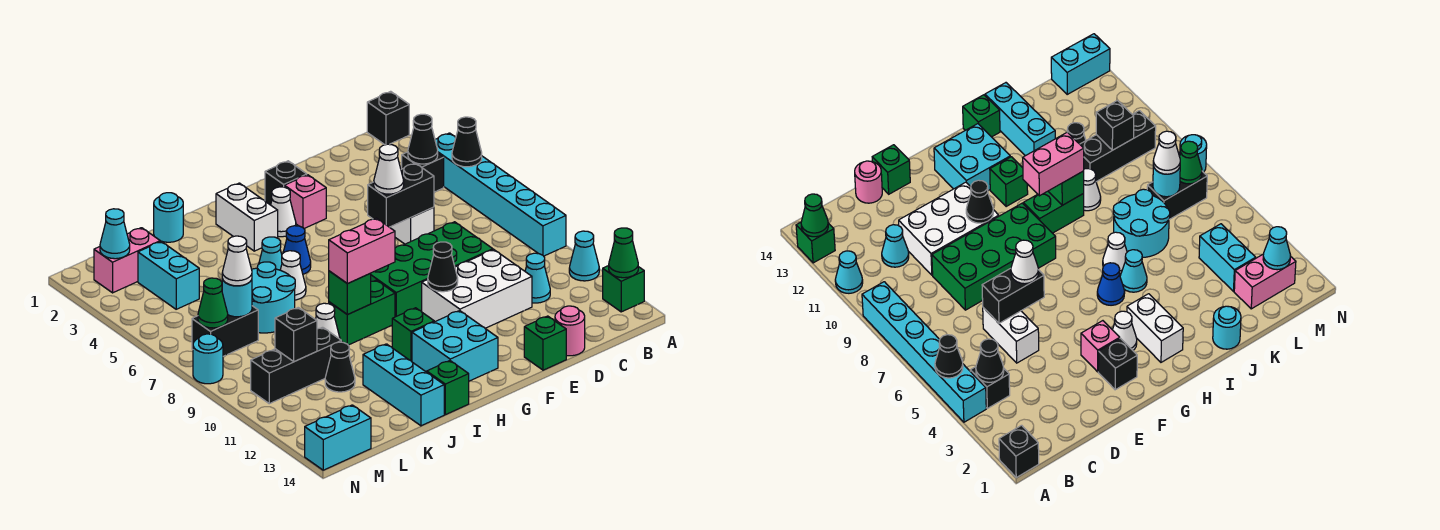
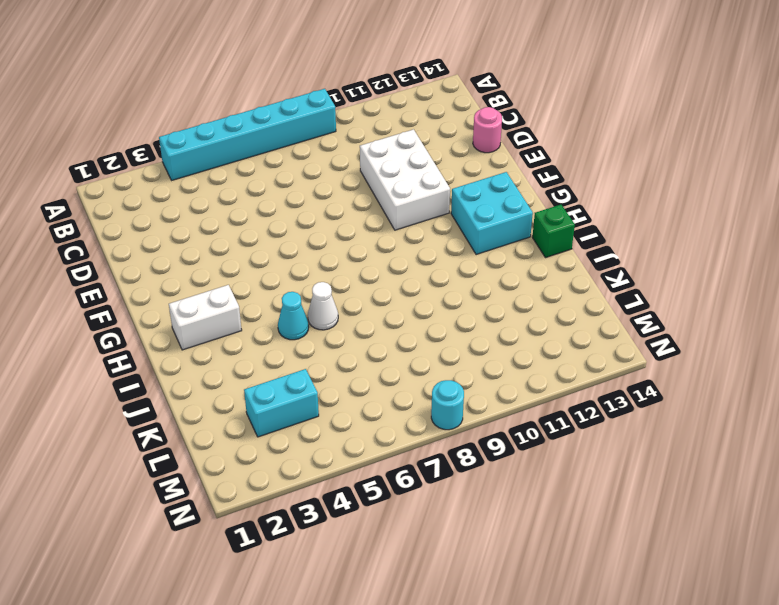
none -> black 1x1 brick [367,91,409,145]
none -> cyan 1x1 cone [569,231,599,281]
none -> green 1x1 brick [603,266,644,312]
none -> black 1x1 brick [402,152,444,192]

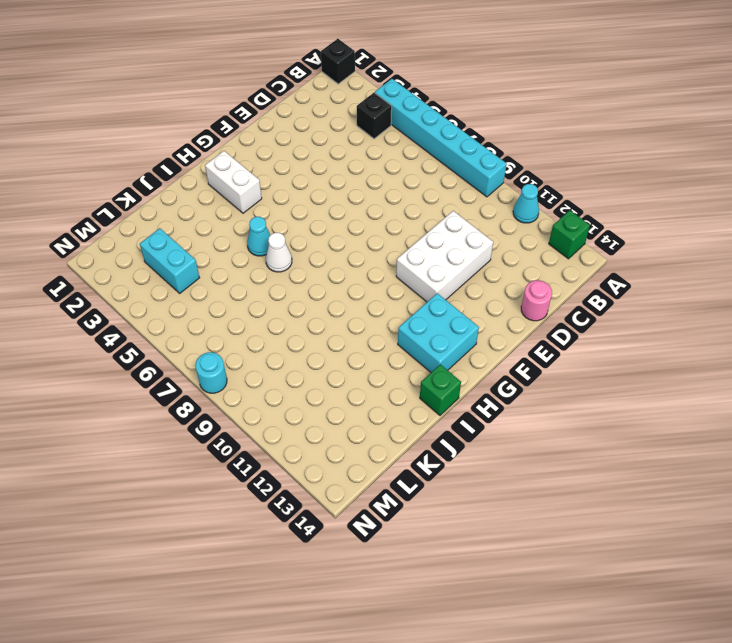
none -> cyan 1x1 cone [525,253,550,303]
none -> white 1x2 brick [390,207,434,244]
none -> green 2x4 brick [370,222,493,317]
none -> green 1x1 brick [524,316,566,370]

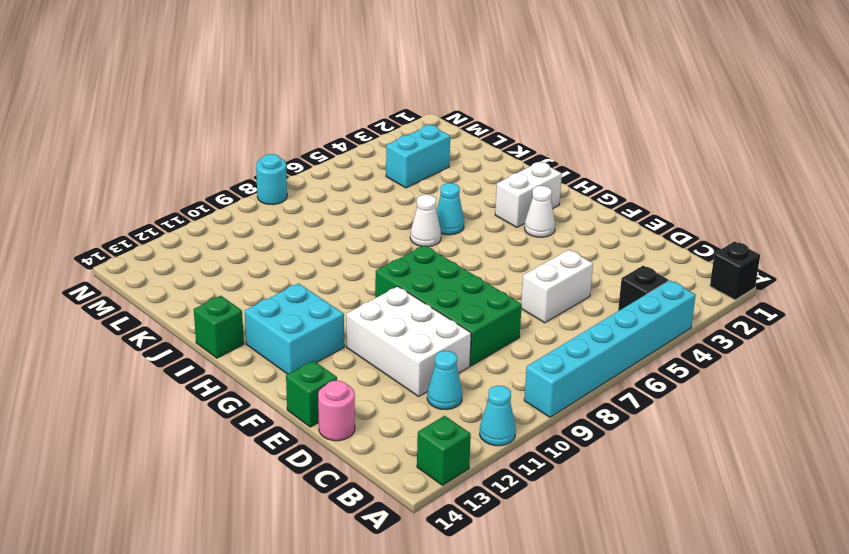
none -> black 1x1 brick [265,161,307,205]
none -> pink 1x1 brick [285,175,326,228]
none -> blue 1x1 cone [283,226,311,274]
none -> green 1x2 brick [329,280,395,345]

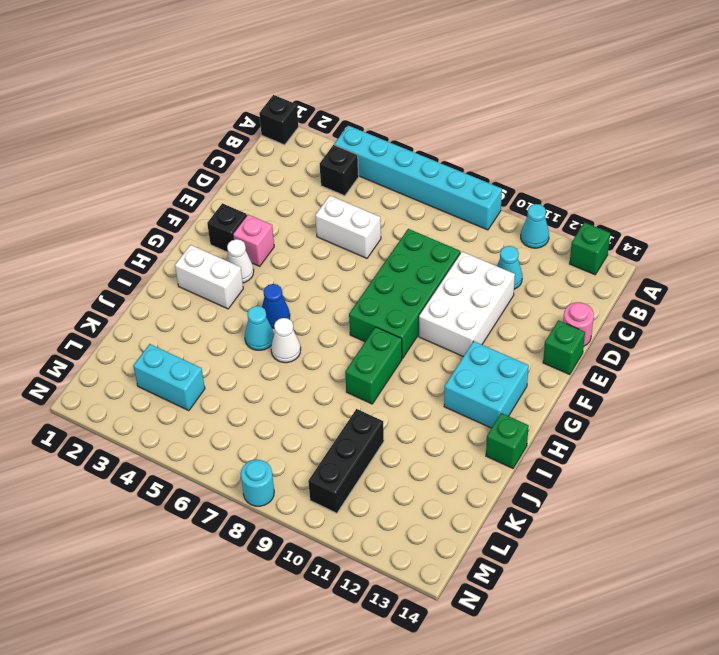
none -> green 1x1 brick [392,308,434,361]
none -> cyan 1x1 round brick [154,193,183,242]
none -> cyan 2x2 round brick [252,262,295,333]
none -> white 1x1 cone [316,303,340,339]

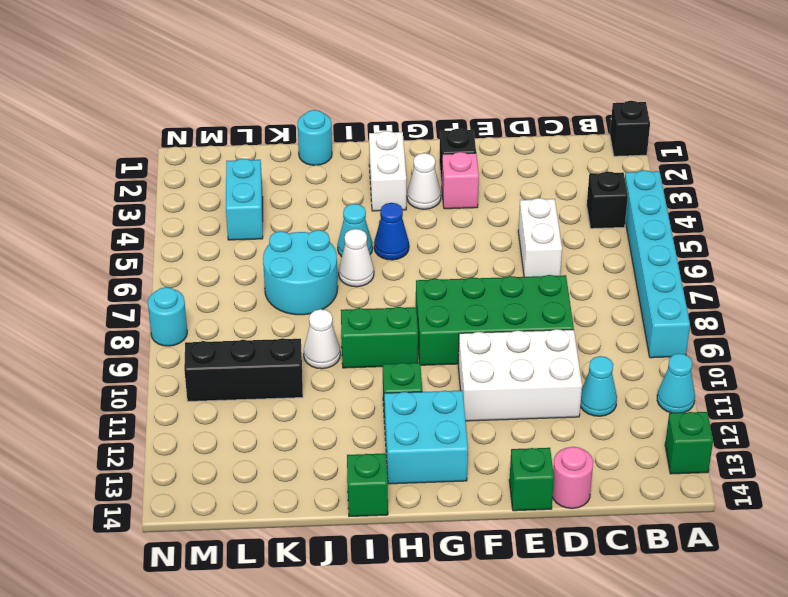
none -> cyan 1x3 brick [363,344,444,426]
none -> black 1x1 cone [325,342,355,392]
none -> pink 1x2 brick [94,228,160,293]
none -> black 1x2 brick [192,306,258,356]

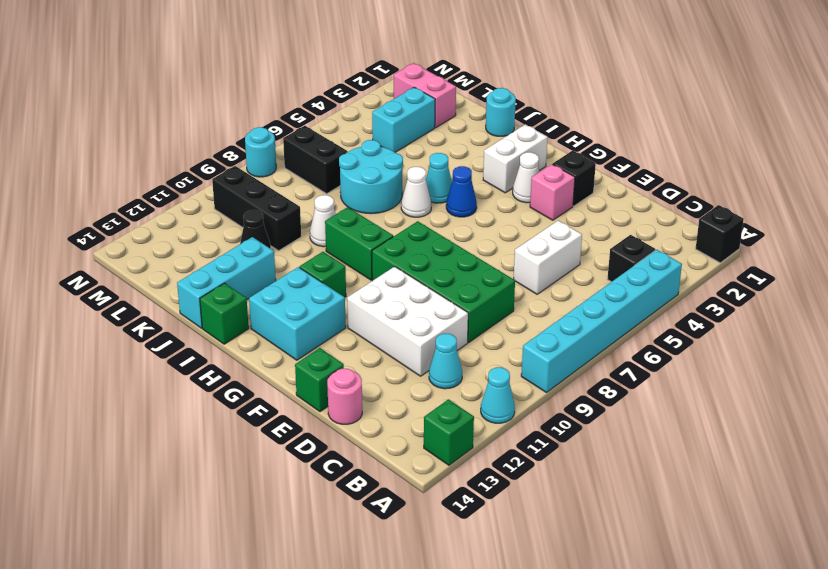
none -> cyan 1x2 brick [305,405,371,470]
none -> black 1x1 cone [452,117,482,167]
none -> green 1x1 cone [609,228,638,278]
none -> black 1x1 cone [408,114,438,164]

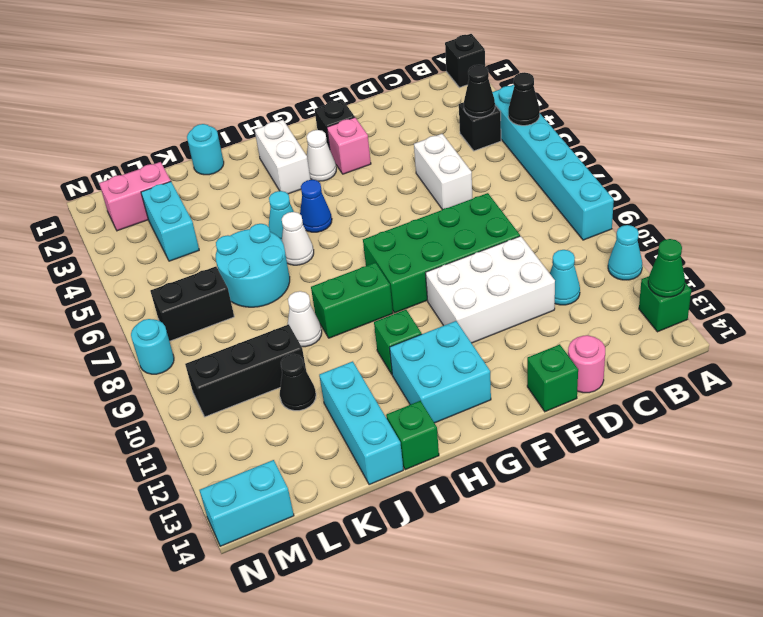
none -> black 1x2 brick [368,163,434,227]
none -> black 1x1 cone [428,242,458,292]
none -> green 1x1 brick [329,271,371,315]
none -> cyan 1x1 round brick [222,279,252,317]

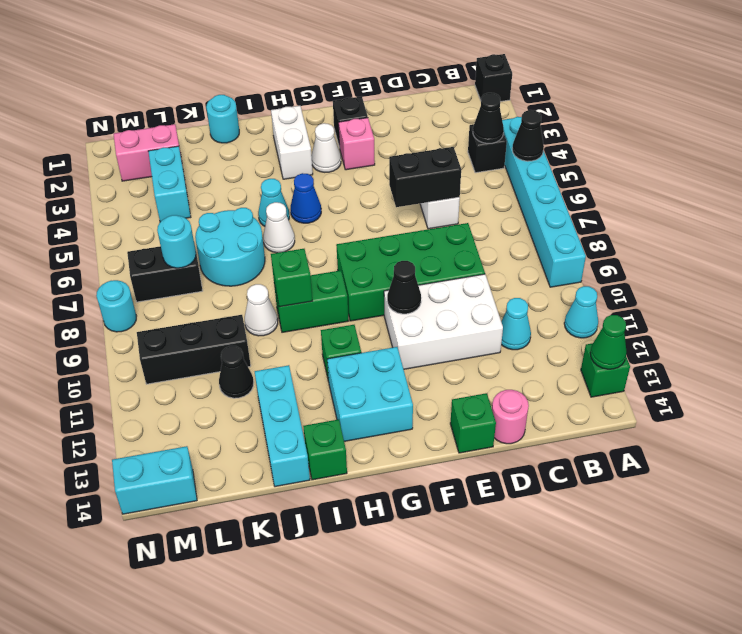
none -> black 1x1 brick [275,308,317,362]
none -> cyan 1x1 cone [100,209,130,259]
none -> green 1x1 cone [198,278,228,328]
none -> white 1x1 cone [374,144,404,194]

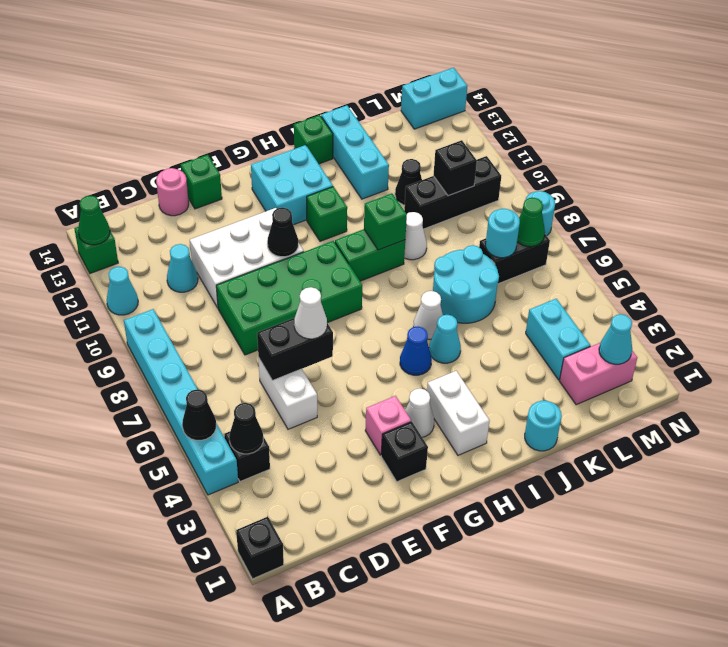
none -> pink 1x2 brick [329,218,395,284]
none -> white 1x1 cone [222,236,252,286]

